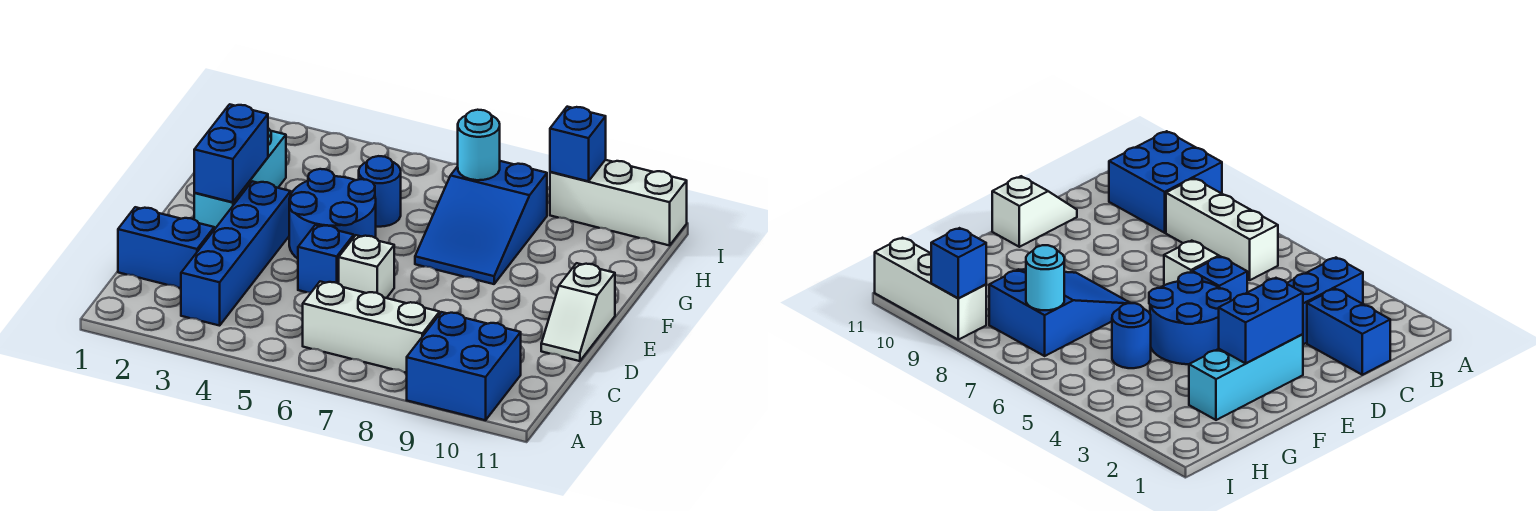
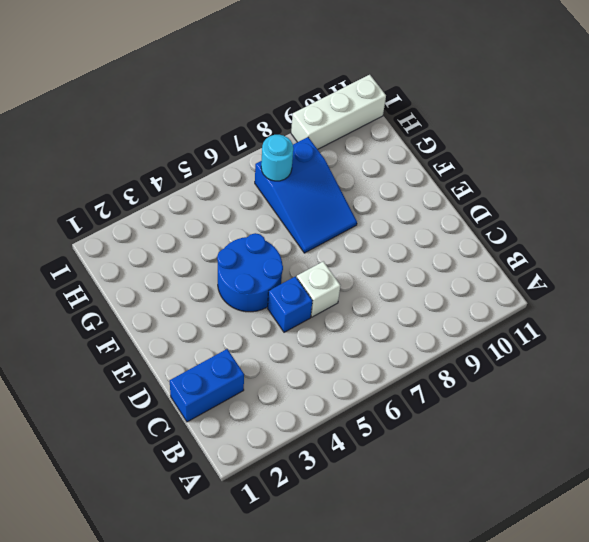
none -> blue 2x2 brick [407,312,521,420]
none -> blue 1x4 brick [181,181,291,326]
none -> white 1x3 brick [303,282,440,373]

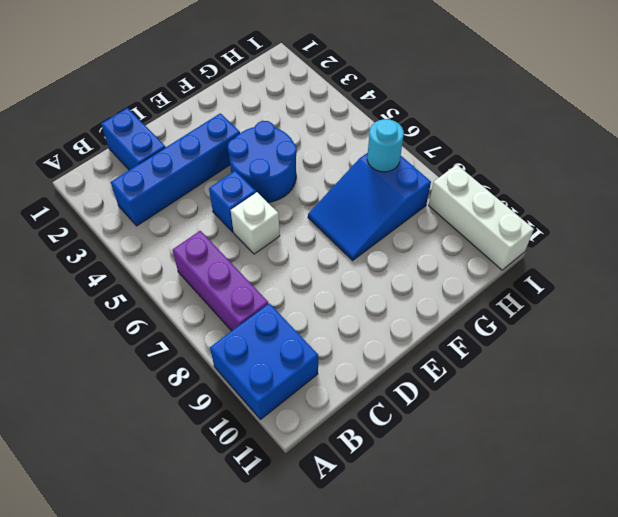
purple 1x3 brick [172,231,268,331] -> white 1x3 brick [303,282,440,373]
none -> white 1x2 slope [541,263,615,361]
none -> cyan 1x3 brick [194,128,286,230]
none -> blue 1x1 round brick [359,156,401,227]

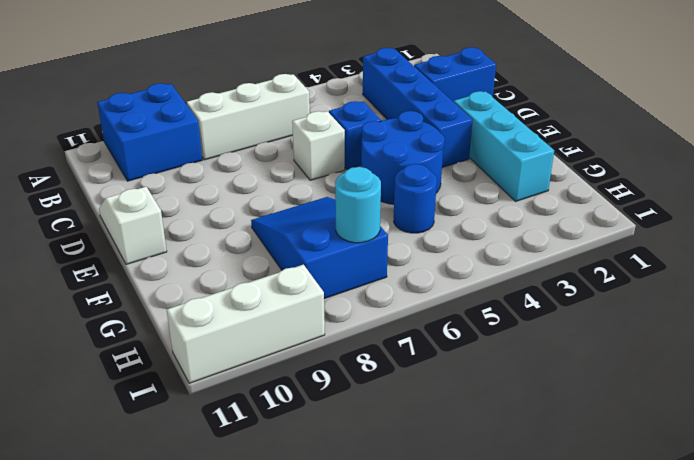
none -> blue 1x2 brick [194,104,268,202]
none -> blue 1x1 brick [550,107,606,181]

